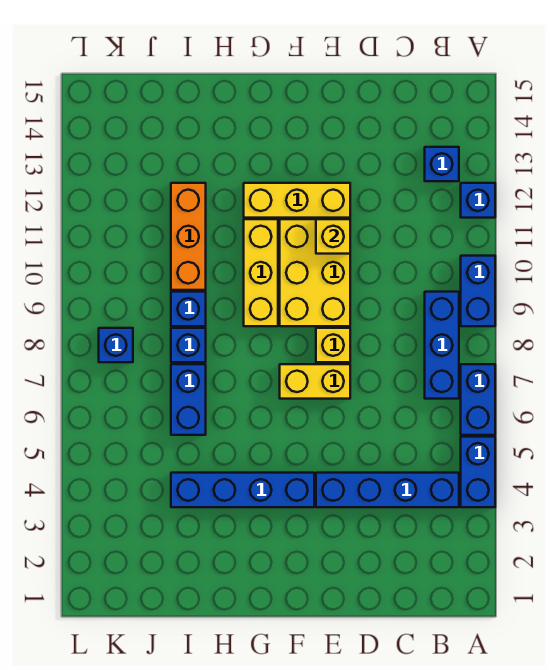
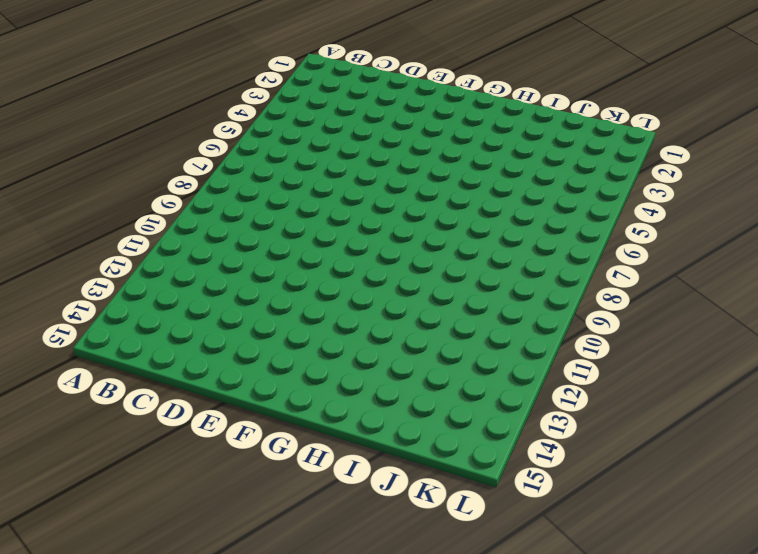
none -> blue 1x2 brick [461,437,495,507]
none -> blue 1x2 brick [461,364,495,435]
none -> blue 1x2 brick [461,256,495,326]

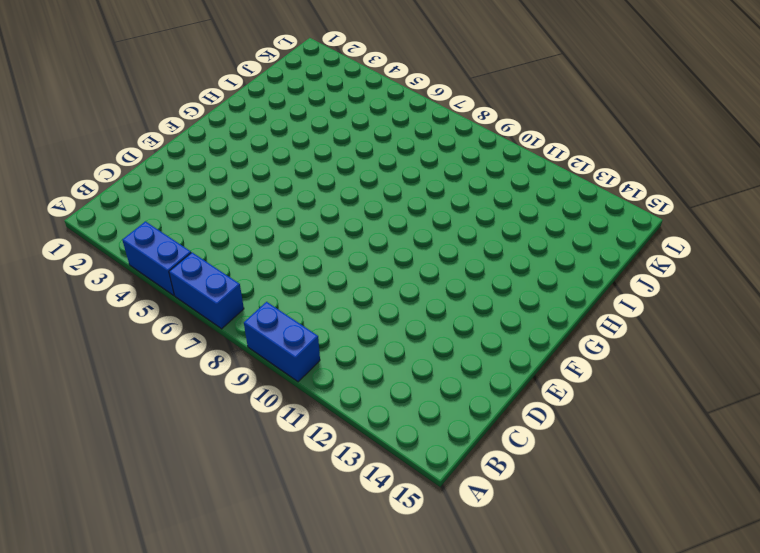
none -> blue 1x1 brick [461,183,495,218]
none -> blue 1x4 brick [316,473,459,507]
none -> blue 1x3 brick [425,292,459,399]

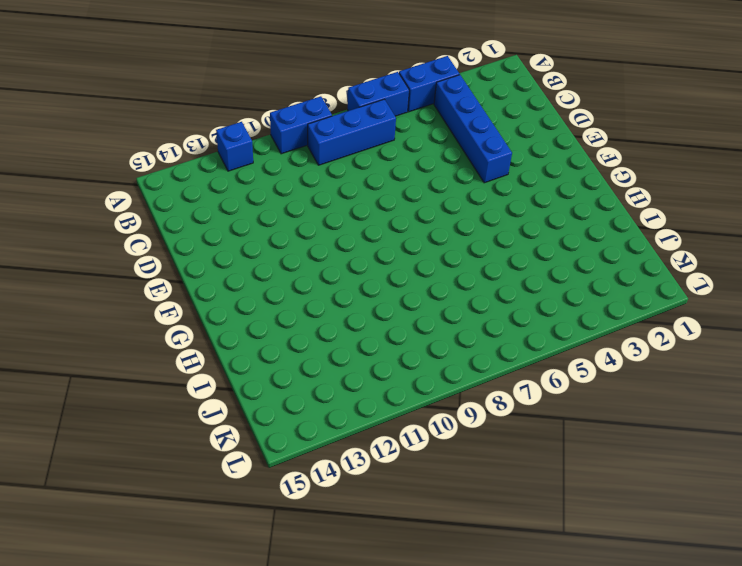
none -> blue 1x1 brick [425,147,459,181]
none -> yellow 1x2 brick [280,364,350,399]
none -> yellow 1x1 brick [316,328,350,362]

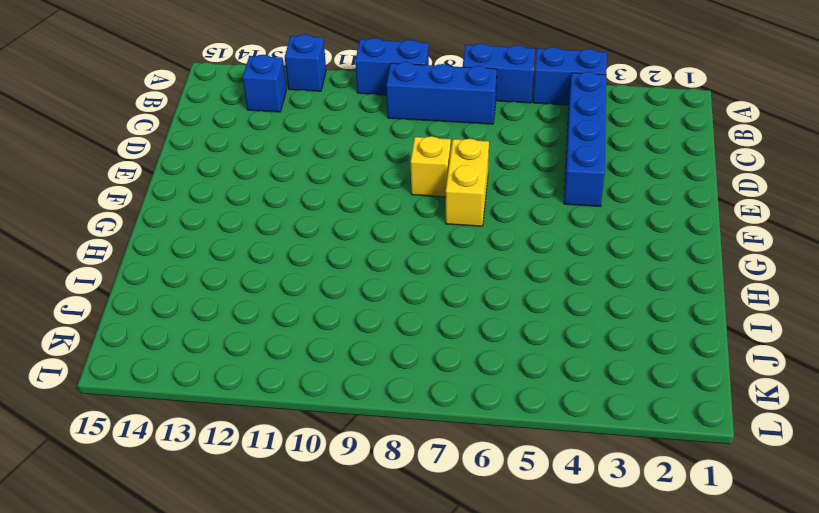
none -> yellow 2x3 brick [280,219,350,326]
none -> yellow 1x3 brick [244,183,350,218]
none -> blue 1x4 brick [171,473,314,507]

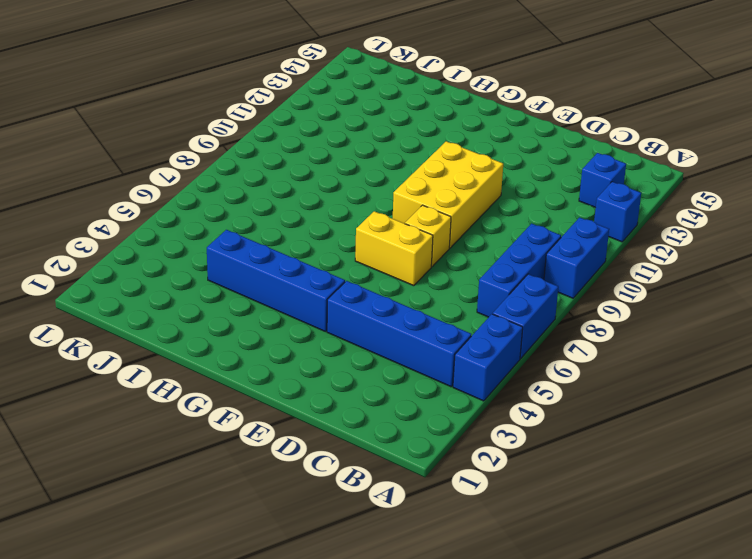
none -> yellow 1x3 brick [244,183,350,218]
none -> yellow 1x3 brick [244,219,278,326]
none -> blue 1x2 brick [171,364,206,435]

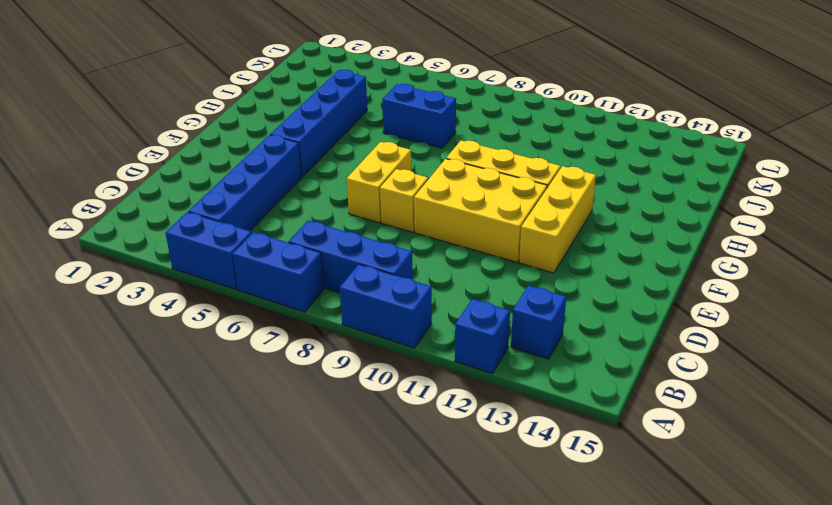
none -> blue 1x1 brick [171,328,206,362]
none -> blue 1x1 brick [171,292,206,326]
none -> orange 1x3 brick [171,183,206,290]

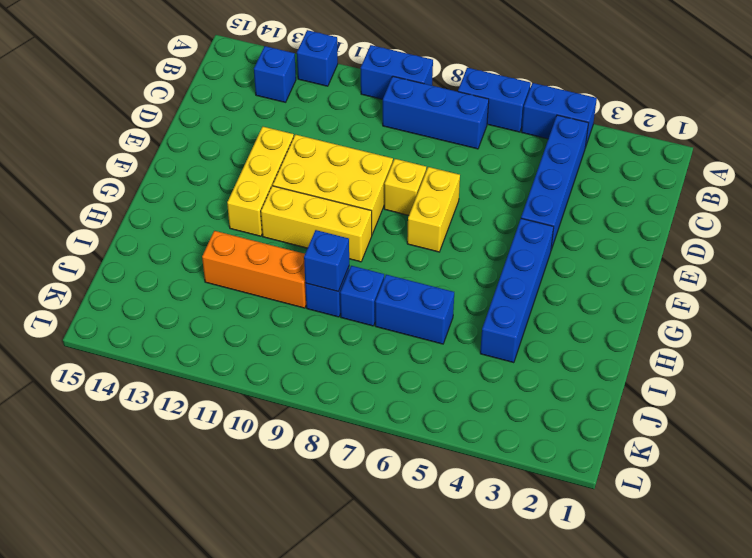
blue 1x1 brick [304,230,349,291] -> blue 1x1 brick moved to [99,328,133,362]
none -> yellow 1x1 brick [316,219,350,254]

